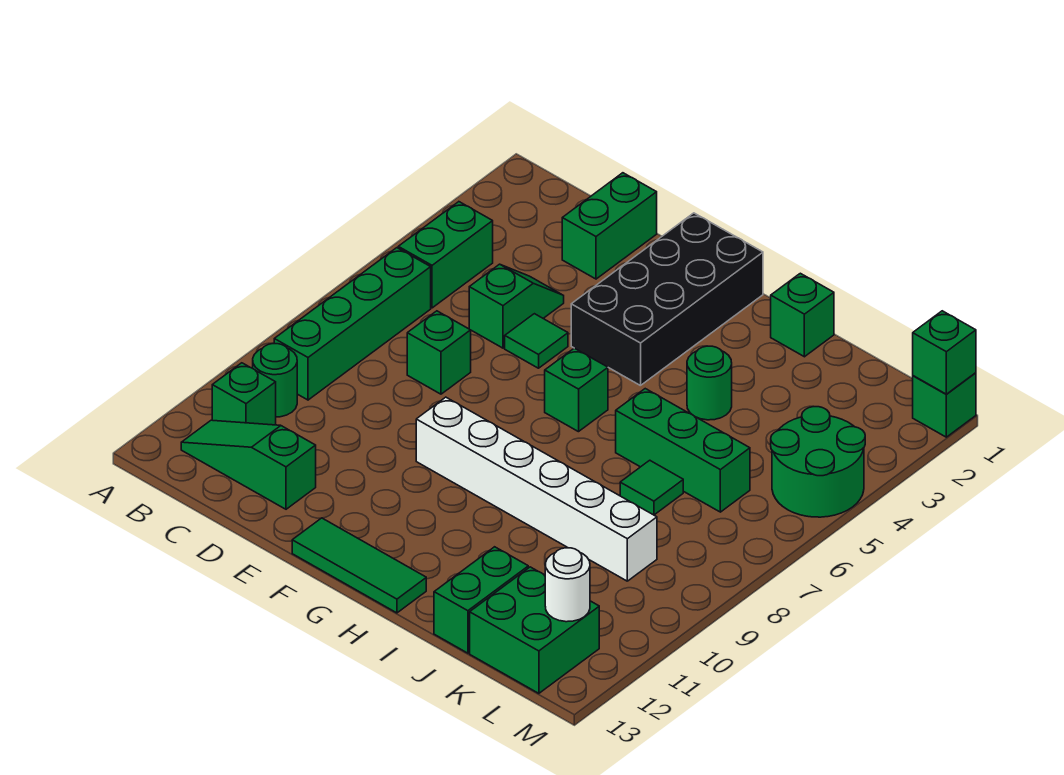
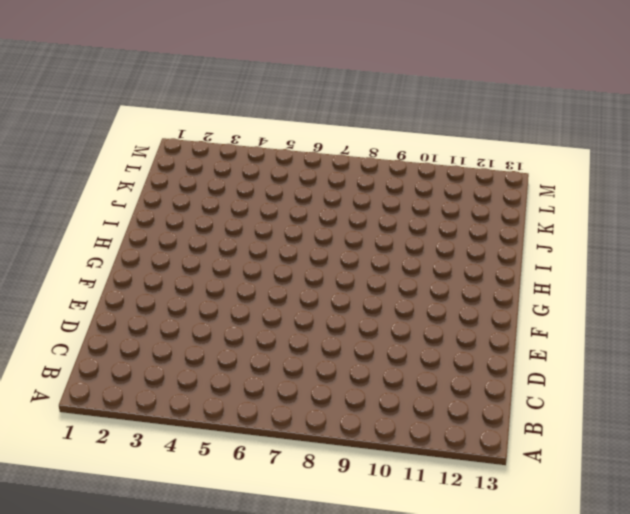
none -> green 1x2 brick [398,202,493,308]
none -> green 1x4 brick [274,248,431,400]
none -> green 1x1 round brick [253,343,297,417]

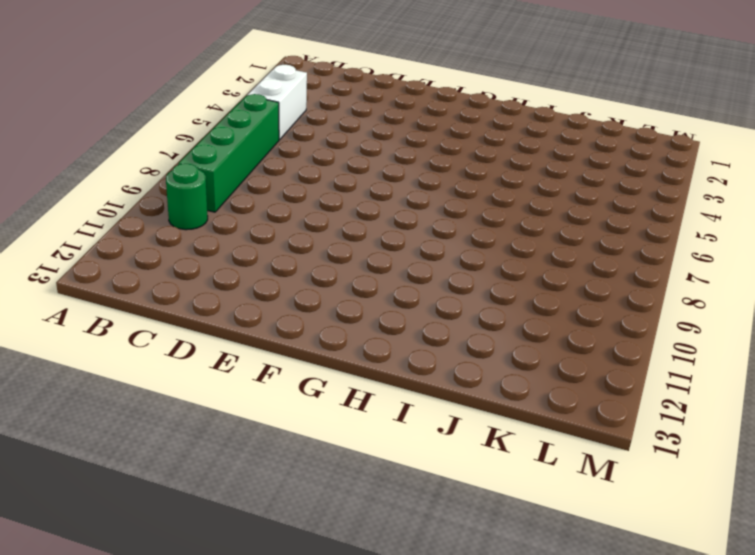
white 1x2 brick [248,65,307,140] -> green 1x2 brick [398,202,493,308]
none -> green 1x1 brick [212,363,276,425]
none -> green 1x3 slope [181,420,316,509]
none -> green 1x2 brick [562,173,657,279]

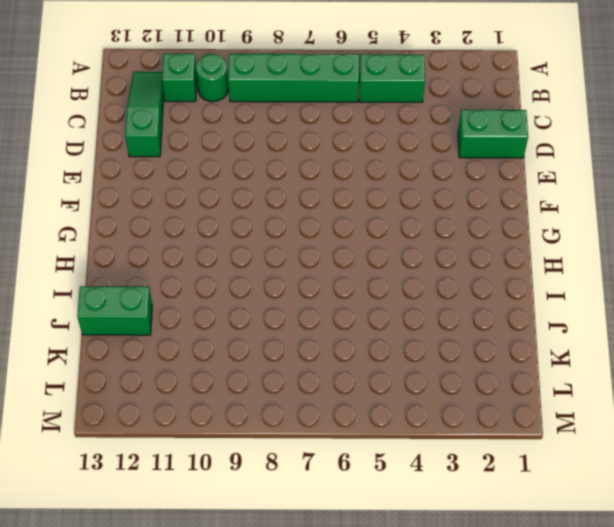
none -> green 1x2 slope [469,264,564,348]
none -> green 1x1 brick [407,311,471,394]
none -> green 1x1 tile [505,314,568,368]

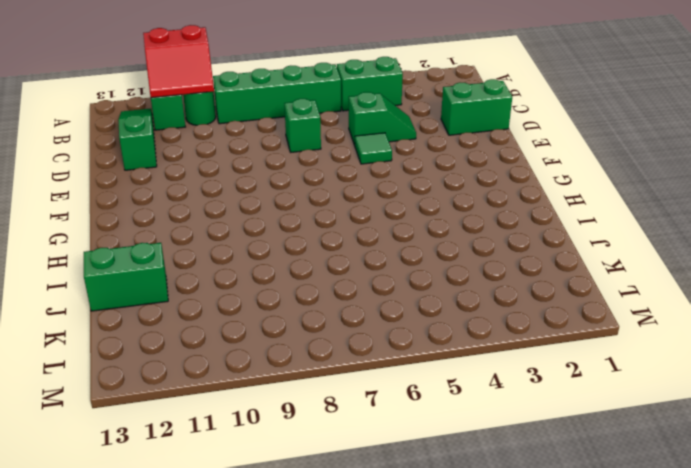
red 2x2 slope [143,25,214,98] -> none
none -> black 2x4 brick [571,213,763,386]
none -> white 1x6 brick [416,397,657,581]
none -> green 1x3 tile [292,518,426,613]

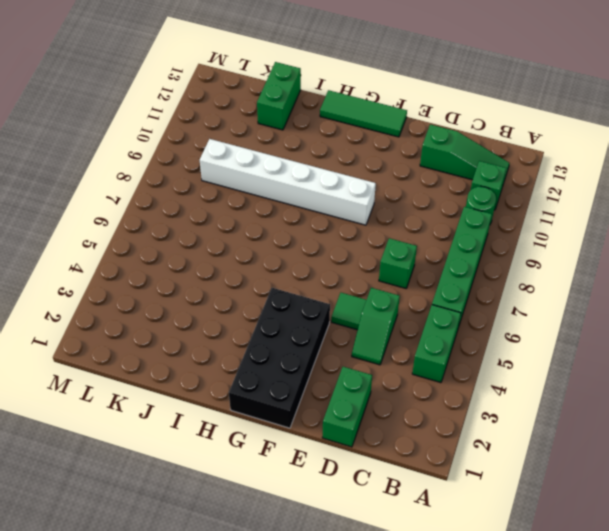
none -> green 1x1 brick [545,348,608,432]
none -> green 1x1 brick [771,273,834,357]
none -> green 1x1 round brick [687,346,732,420]

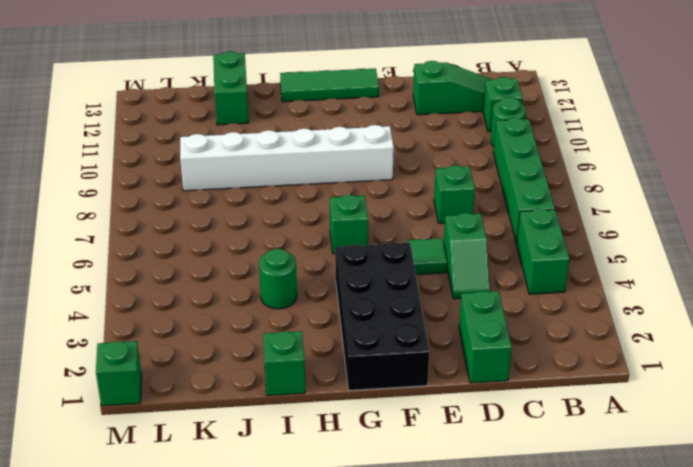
none -> green 1x3 brick [616,389,750,512]
none -> green 1x1 tile [620,460,683,515]
none -> green 2x2 brick [470,567,599,693]

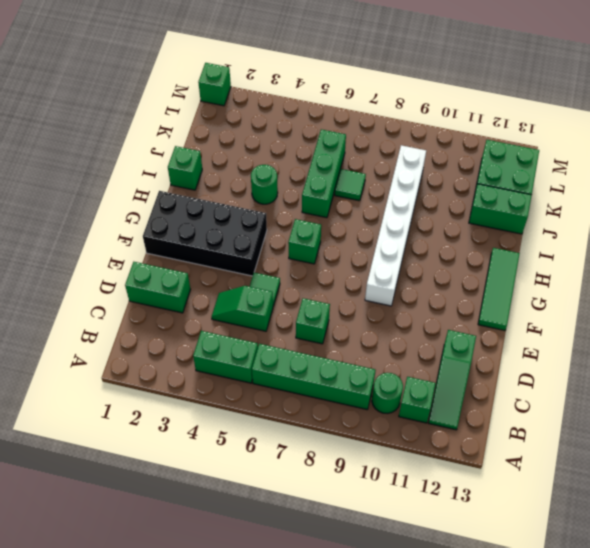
none -> green 2x2 round brick [771,407,865,517]
none -> white 1x1 round brick [545,548,590,622]
none -> green 1x1 brick [913,311,976,394]

